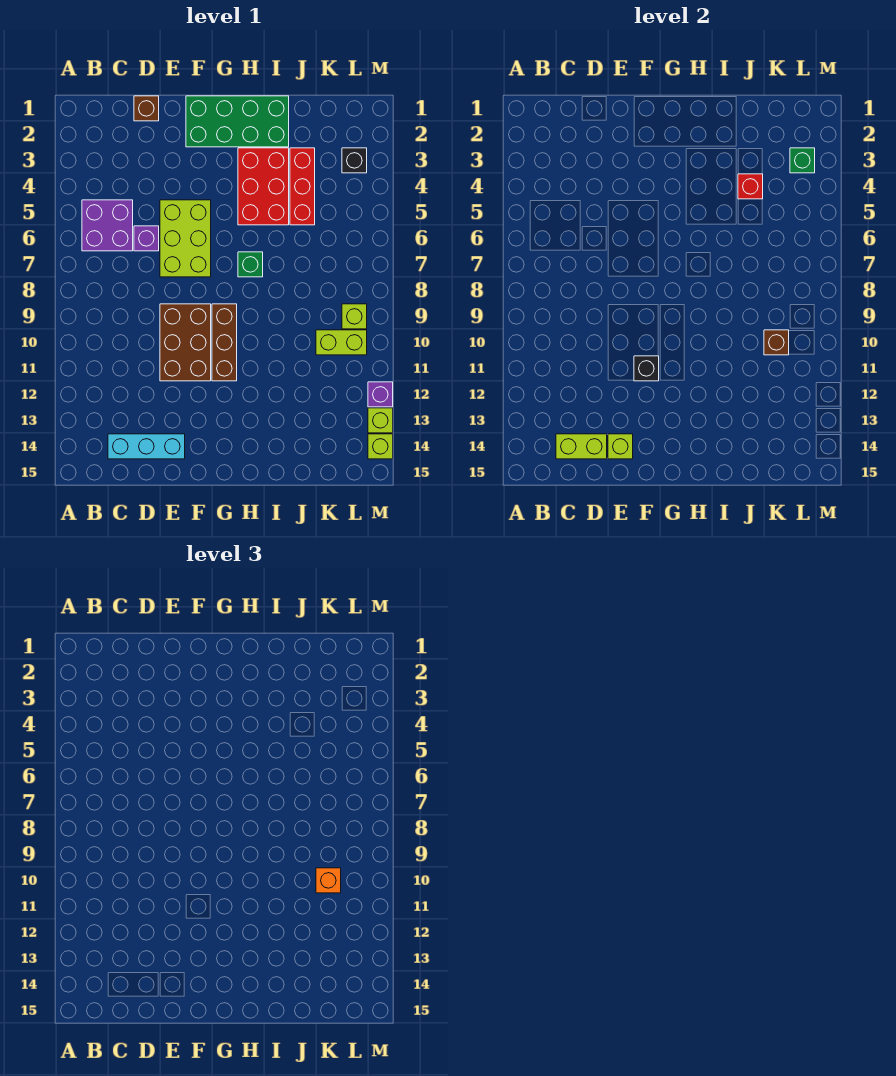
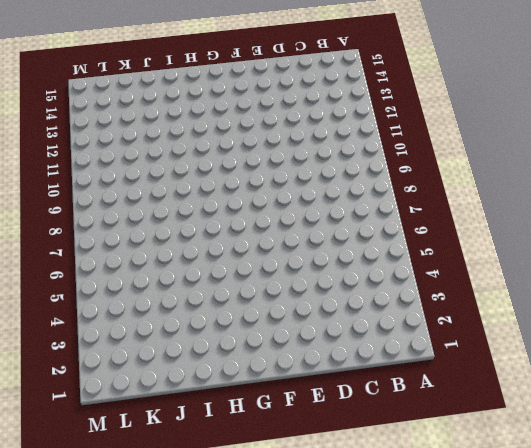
none -> purple 2x2 brick [82,200,133,251]
none -> cyan 1x3 brick [108,434,185,459]
none -> brown 1x1 brick [134,96,159,121]

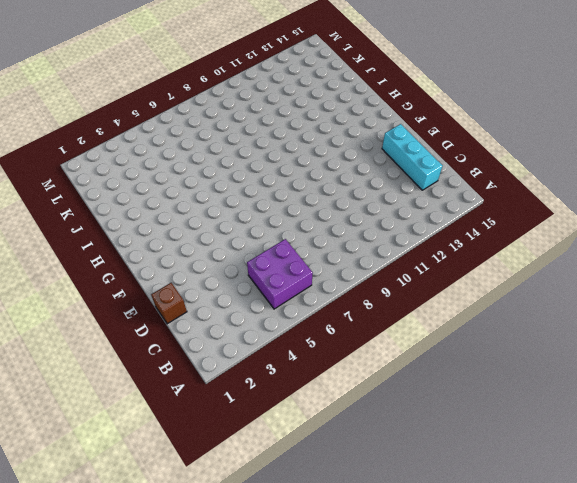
none -> purple 1x1 brick [134,226,159,251]
none -> lime 2x3 brick [160,200,211,277]
none -> brown 2x3 brick [160,304,211,381]

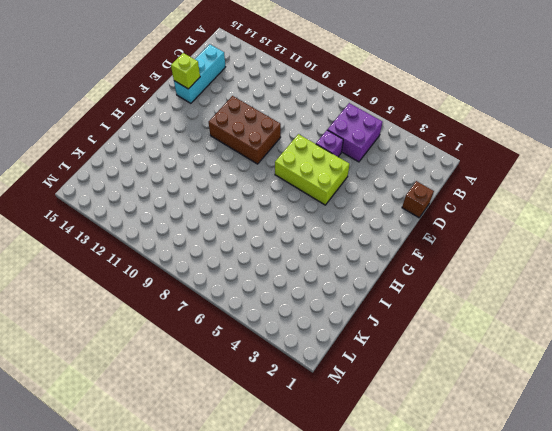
none -> green 2x4 brick [186,96,289,147]
none -> brown 1x3 brick [212,304,237,381]
none -> red 2x3 brick [238,148,289,225]

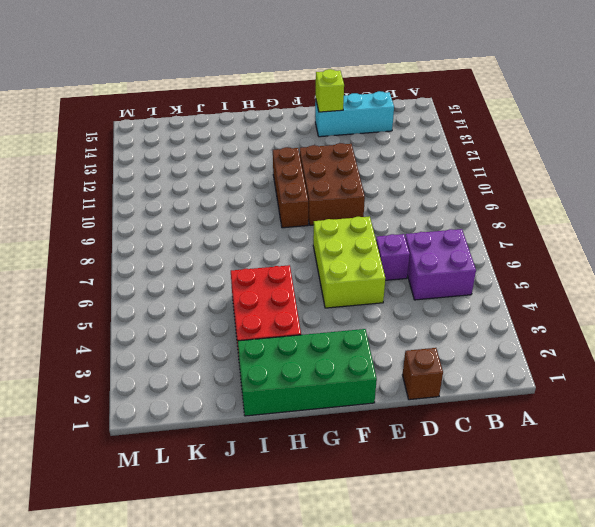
none -> green 1x1 brick [238,252,263,277]
none -> red 1x3 brick [290,148,315,225]
none -> lime 1x2 brick [316,330,367,355]

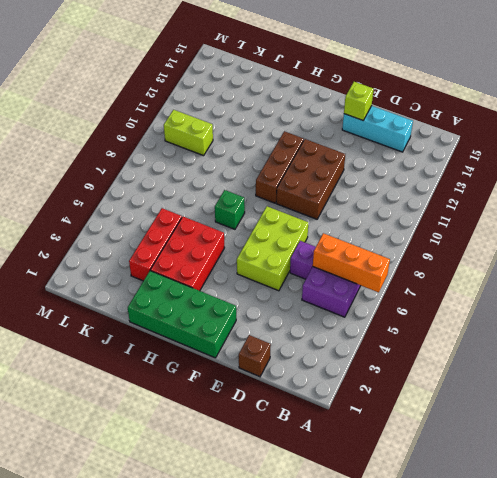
orange 1x3 brick [313,233,390,292] -> none
none -> black 1x1 brick [342,148,367,173]
none -> lime 1x1 brick [342,304,367,329]
none -> purple 1x1 brick [368,382,393,407]

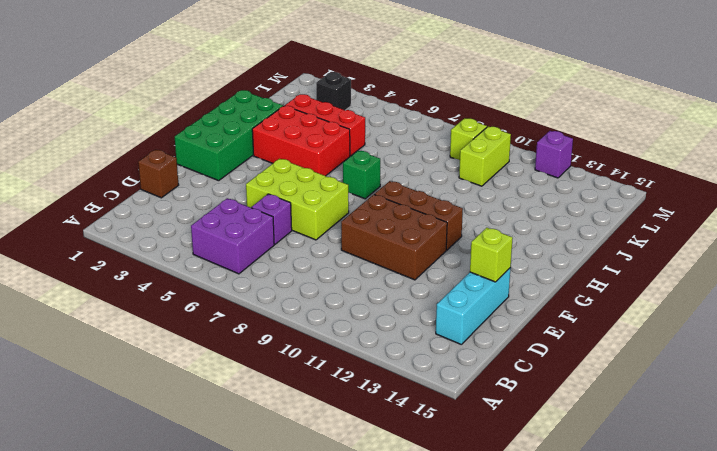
none -> lime 1x1 brick [368,408,393,433]
none -> lime 1x1 brick [368,434,393,459]
none -> lime 1x2 brick [556,434,607,459]

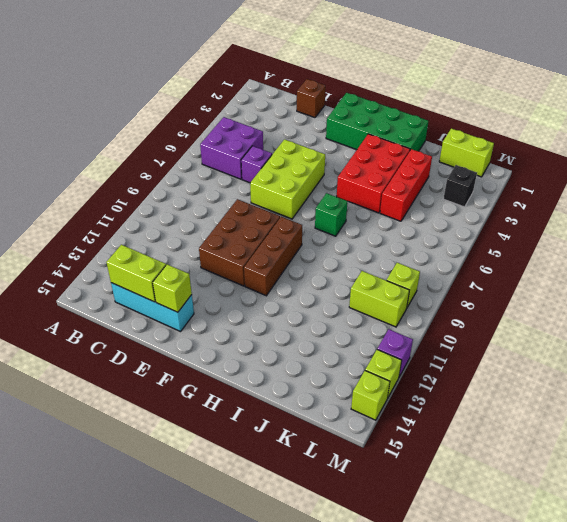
lime 1x2 brick [439,129,494,177] -> none
none -> black 1x1 brick [634,356,659,381]
none -> red 1x1 brick [738,174,763,199]
none -> brown 1x1 brick [764,330,789,355]

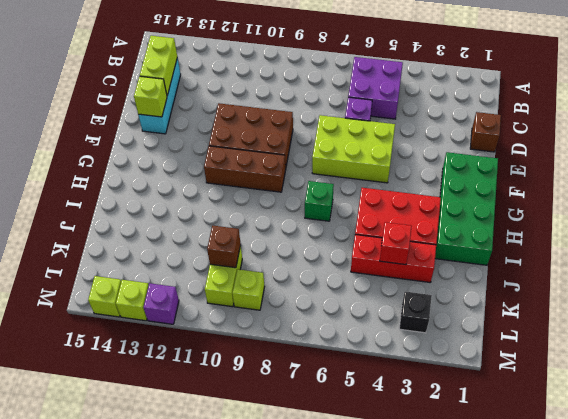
none -> black 1x1 brick [634,356,659,381]
none -> green 1x1 brick [790,148,815,173]
none -> orange 1x1 brick [316,868,341,893]

